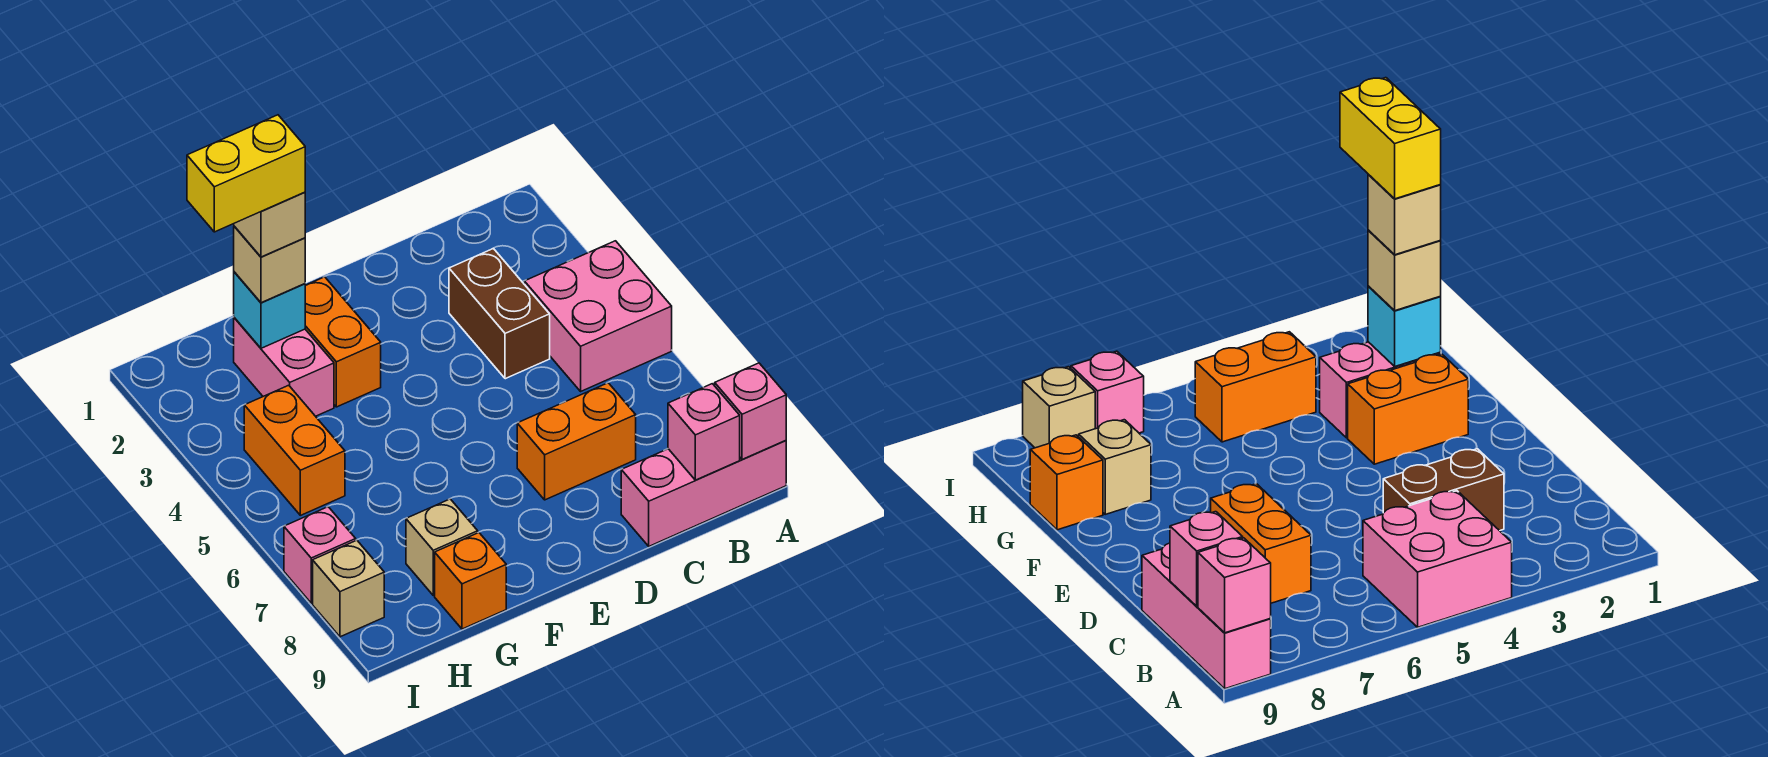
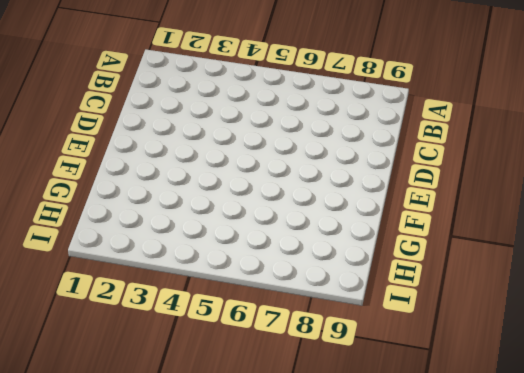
none -> pink 2x2 brick [524,241,672,391]
none -> pink 1x3 brick [621,440,786,546]
none -> brown 1x2 brick [449,248,550,379]

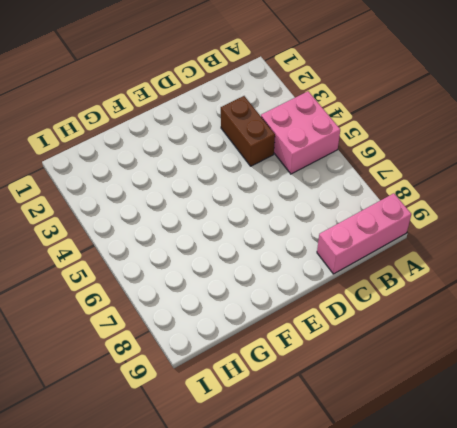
none -> orange 1x2 brick [517,383,636,500]
none -> orange 1x2 brick [305,277,381,407]
none -> pink 1x2 brick [234,318,334,416]

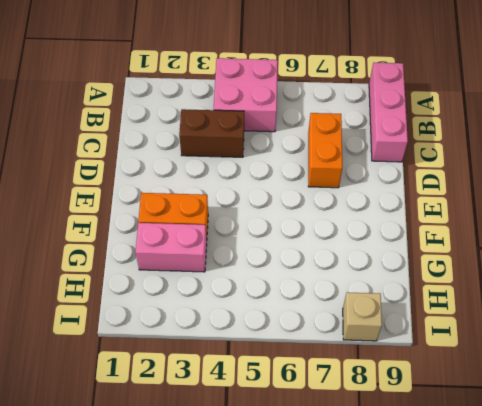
none -> tan 1x1 brick [406,499,478,595]
none -> orange 1x1 brick [435,533,506,629]
none -> orange 1x2 brick [244,385,345,515]

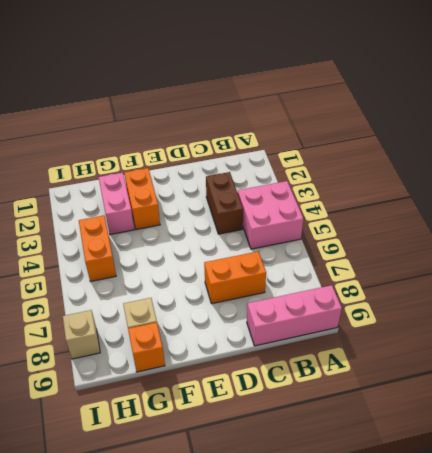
none -> pink 1x1 brick [284,507,356,603]
none -> pink 1x1 brick [715,363,786,459]
none -> pink 1x1 brick [668,384,740,480]

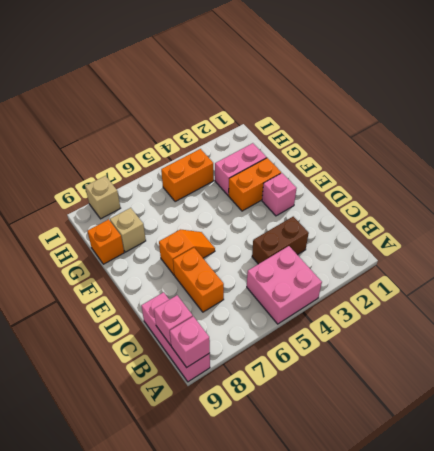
pink 1x1 brick [262,173,297,216] -> pink 1x1 brick moved to [284,507,356,603]
orange 1x2 slope [159,230,215,275] -> none
none -> cyan 1x1 brick [234,272,305,348]
none -> tan 1x1 brick [234,226,305,303]
none -> tan 1x1 brick [234,192,305,257]

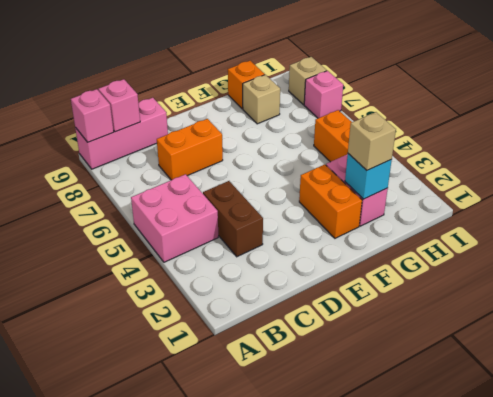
none -> tan 1x1 brick [234,192,305,257]
none -> yellow 1x2 brick [187,115,305,232]

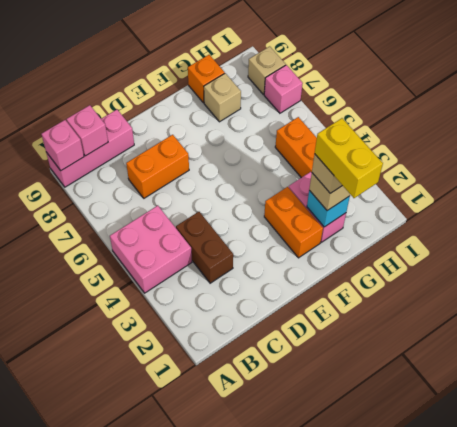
yellow 1x2 brick [315,118,383,198] -> yellow 1x2 brick turned to [187,115,305,232]

